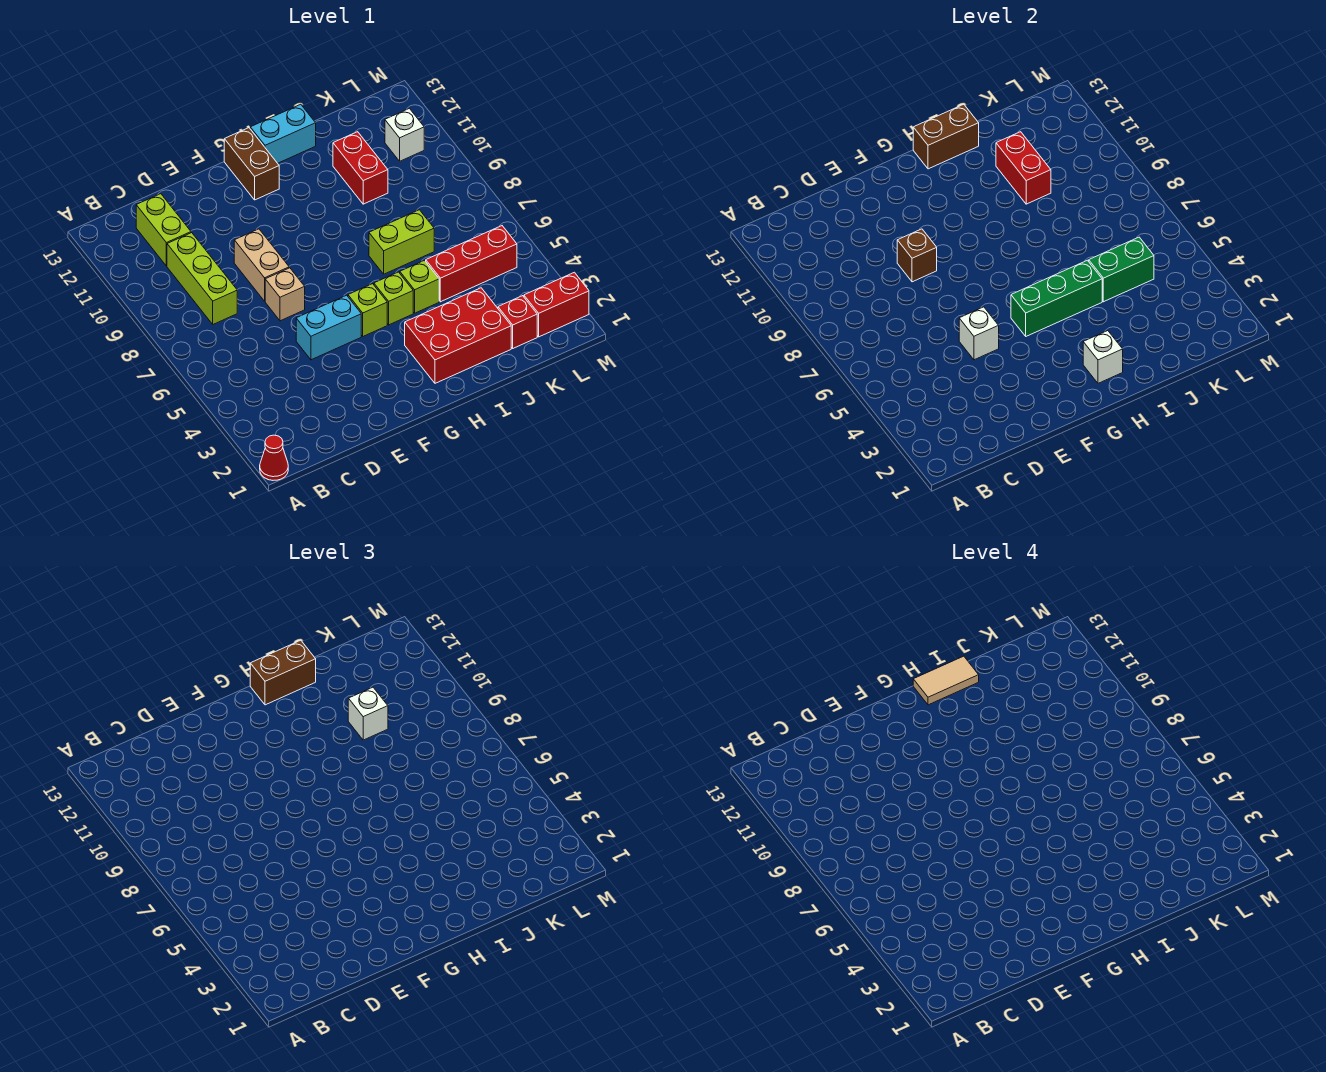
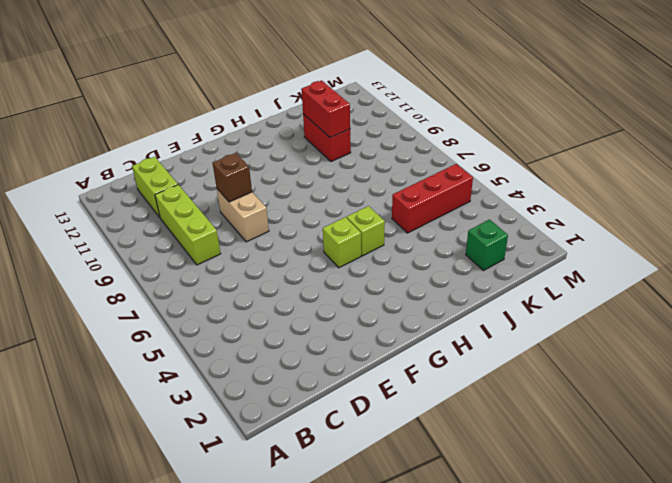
green 1x1 brick [466,220,508,271] -> red 1x1 brick [498,296,537,348]
none -> red 1x1 cone [260,435,288,480]
none -> cyan 1x2 brick [296,295,361,360]
none -> tan 1x1 brick [265,268,305,321]

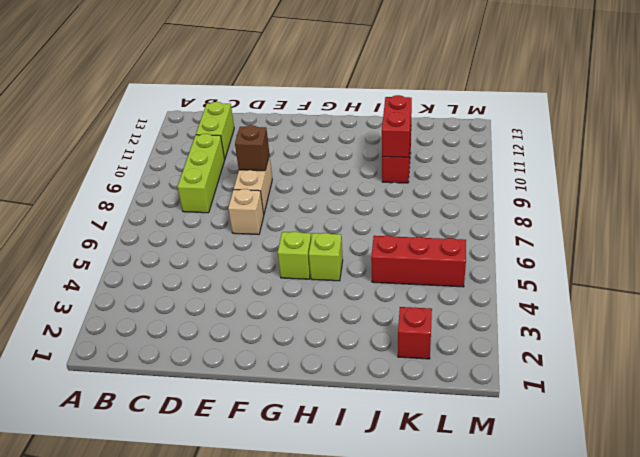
none -> red 1x1 cone [260,435,288,480]
none -> cyan 1x2 brick [296,295,361,360]
none -> brown 1x2 brick [224,128,279,200]

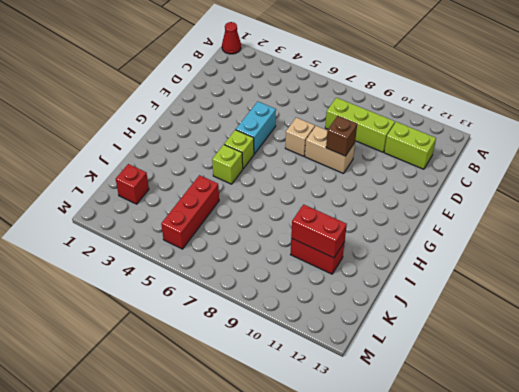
none -> brown 1x2 brick [224,128,279,200]
none -> red 2x3 brick [405,288,511,383]
none -> cyan 1x2 brick [250,104,316,163]

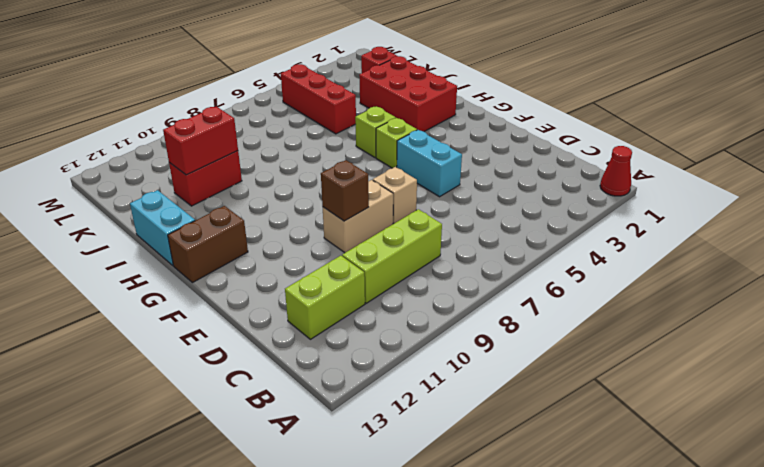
none -> lime 1x1 brick [400,260,439,313]
none -> lime 1x2 brick [369,210,434,274]
none -> red 1x2 brick [524,272,589,337]

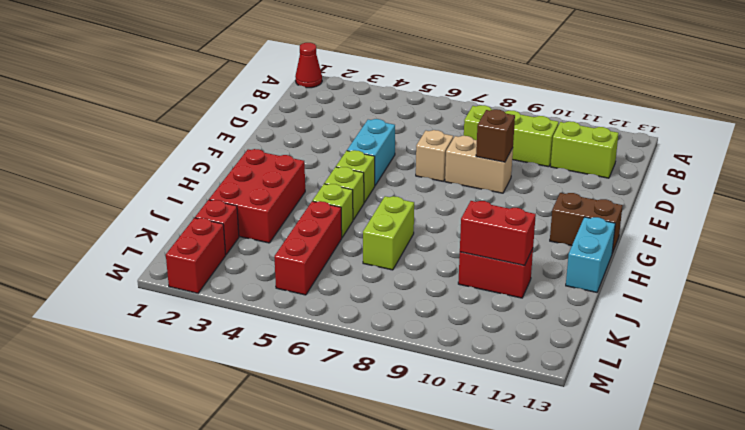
none -> white 1x1 brick [385,108,424,161]
none -> white 1x1 brick [959,307,999,360]
none -> green 1x3 brick [1011,260,1102,336]

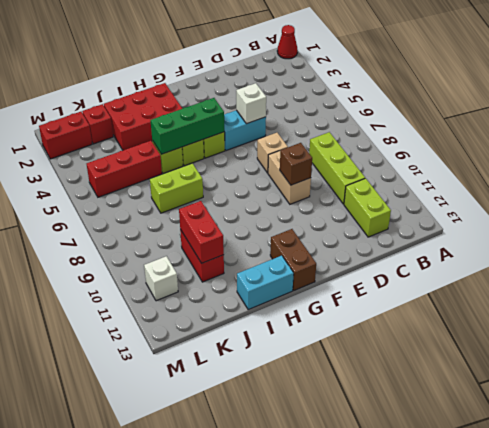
none -> white 1x1 brick [1083,331,1123,383]
none -> brown 1x2 brick [913,104,979,169]
none -> green 1x2 brick [1089,237,1154,302]

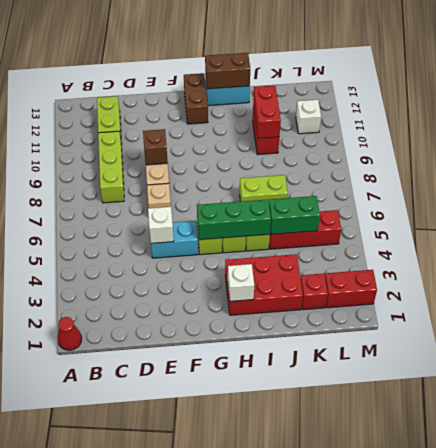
none -> brown 1x2 brick [250,640,316,705]
none -> white 1x1 brick [348,687,388,740]
none -> tan 1x2 tile [913,656,979,705]

